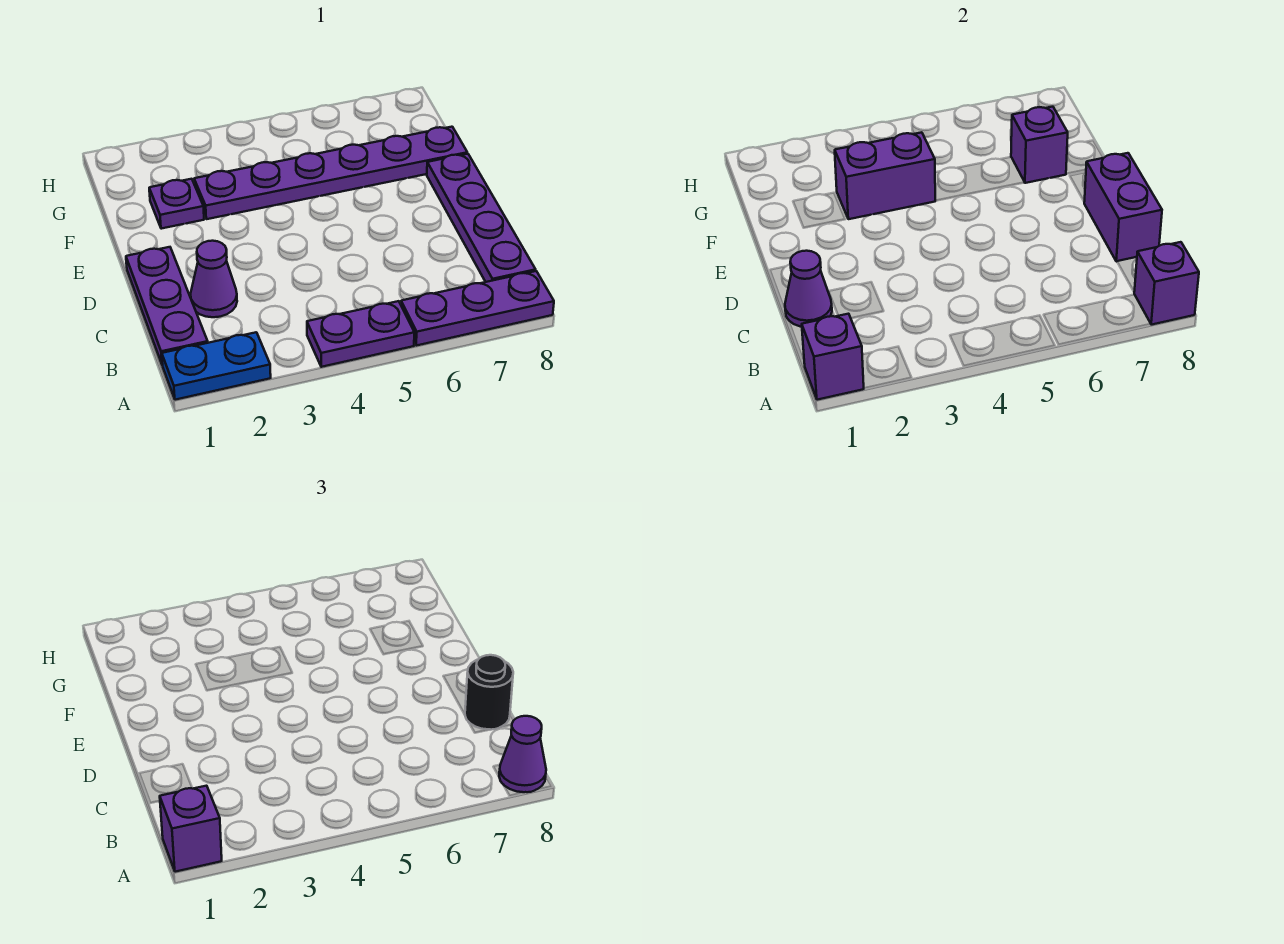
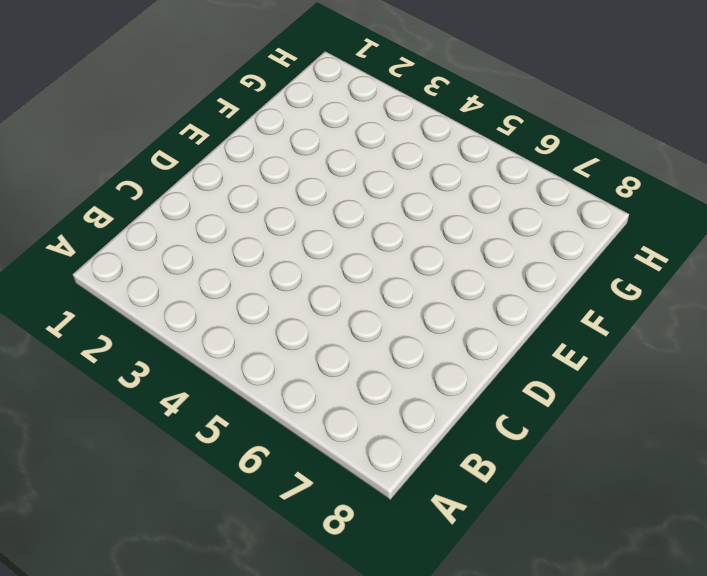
none -> blue 1x2 plate [162,332,271,400]
none -> purple 1x2 plate [307,301,414,367]
none -> purple 1x3 plate [401,271,554,346]

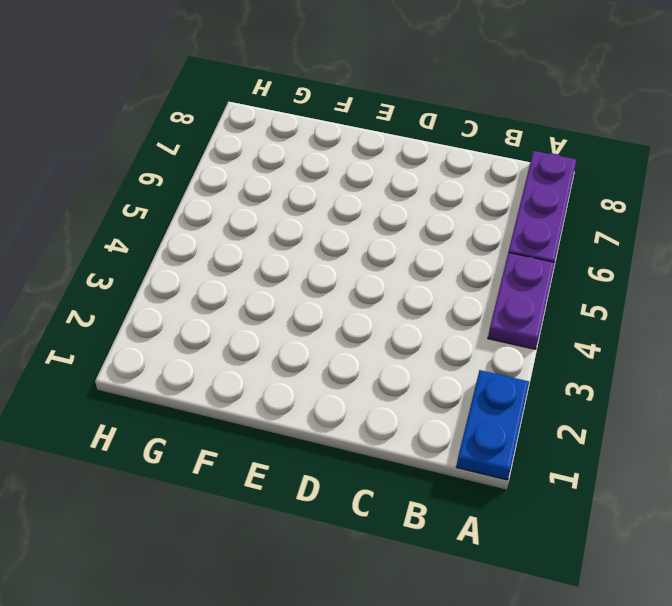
none -> purple 1x3 plate [126,247,208,365]
none -> purple 1x4 plate [427,154,536,282]
none -> purple 1x1 cone [190,241,237,317]

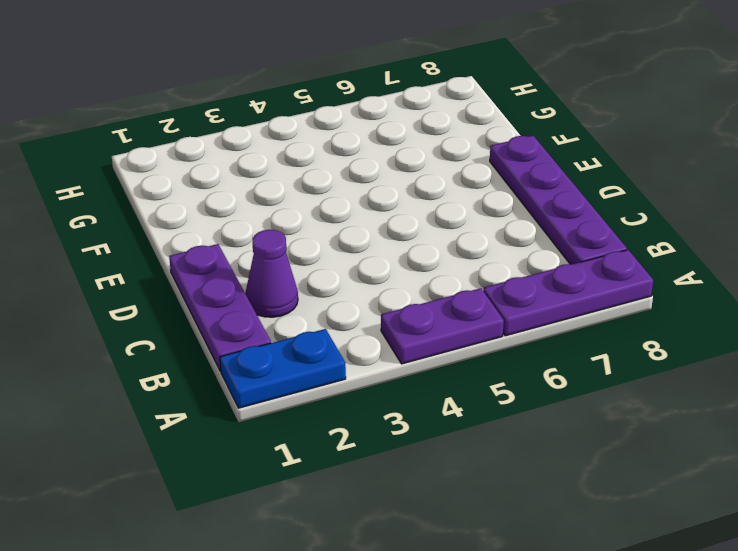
none -> purple 1x1 plate [149,179,204,229]
none -> purple 1x6 plate [194,127,467,219]
none -> purple 1x1 brick [802,314,864,400]

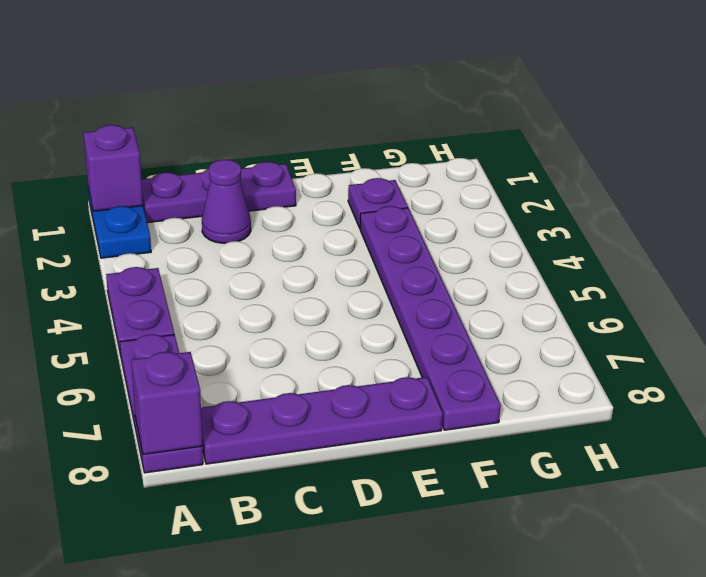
none -> purple 1x1 cone [785,251,832,327]
none -> purple 1x2 brick [1084,153,1162,262]
none -> purple 1x2 brick [835,132,935,219]

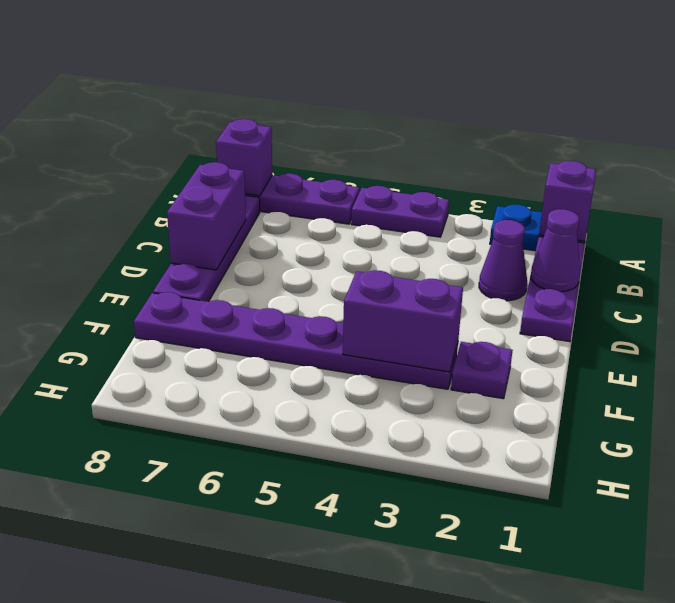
none -> purple 1x1 brick [1011,107,1068,183]
none -> purple 1x1 brick [160,786,222,872]
none -> purple 1x1 cone [499,716,546,792]

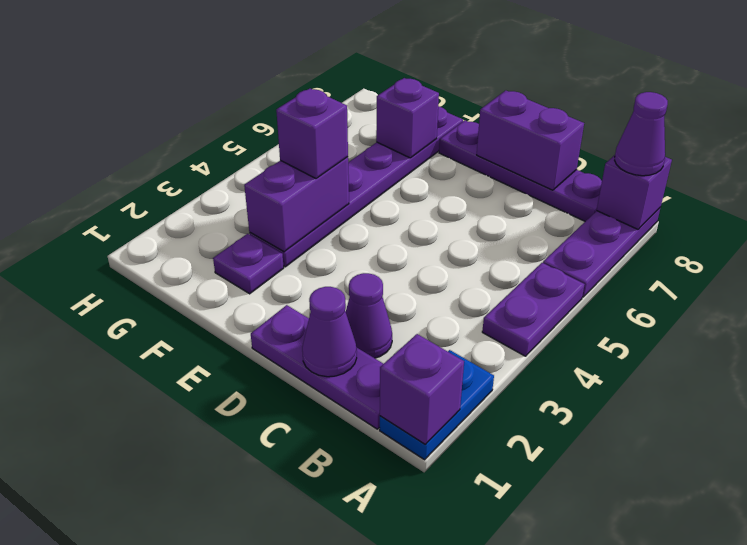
purple 1x1 brick [276,88,348,178] -> purple 1x1 brick moved to [160,786,222,872]
none -> black 1x1 round brick [465,655,513,730]

